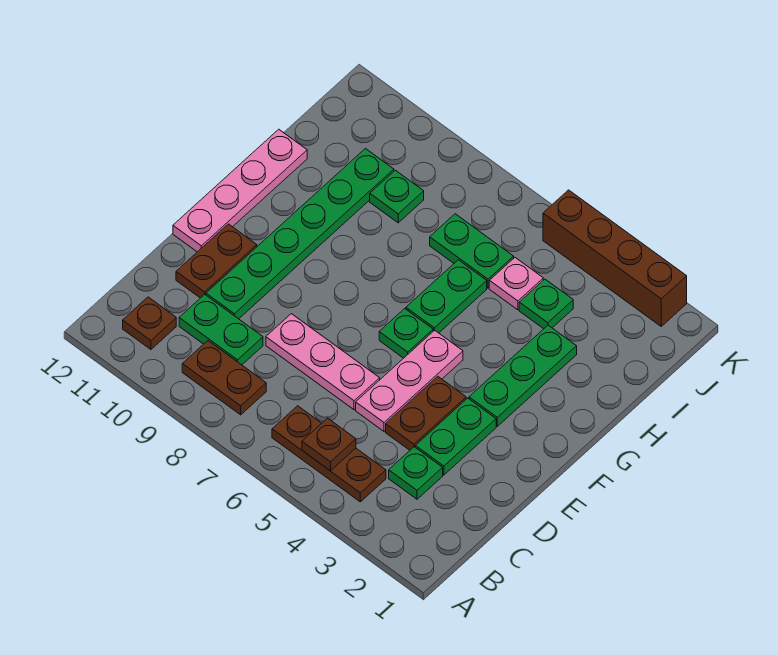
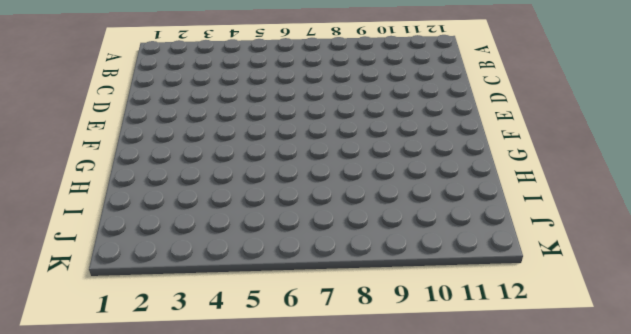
none -> brown 1x3 plate [272,406,386,502]
none -> brown 1x2 plate [182,341,266,415]
none -> brown 1x1 plate [123,297,176,349]

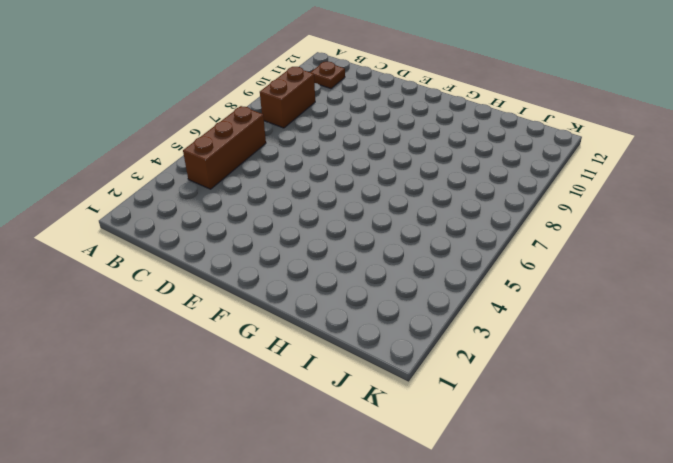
brown 1x3 brick [183,106,266,189] -> brown 1x3 plate [272,406,386,502]
brown 1x2 brick [260,67,315,128] -> brown 1x2 plate [182,341,266,415]
none -> green 1x1 plate [389,447,443,499]
none -> green 1x2 plate [179,294,263,365]
none -> green 1x2 plate [415,398,496,475]

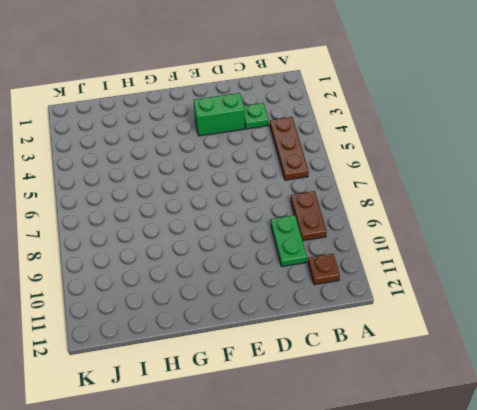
green 1x2 brick [194,93,245,136] -> green 1x2 plate [415,398,496,475]
none -> brown 1x2 plate [386,376,466,450]
none -> pink 1x3 plate [356,330,463,431]
none -> pink 1x3 plate [266,314,380,410]

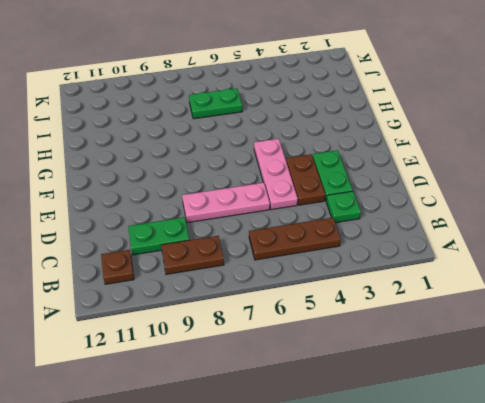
none -> green 1x6 plate [206,149,394,319]
none -> brown 1x2 plate [176,224,257,298]
none -> pink 1x4 plate [173,129,307,252]

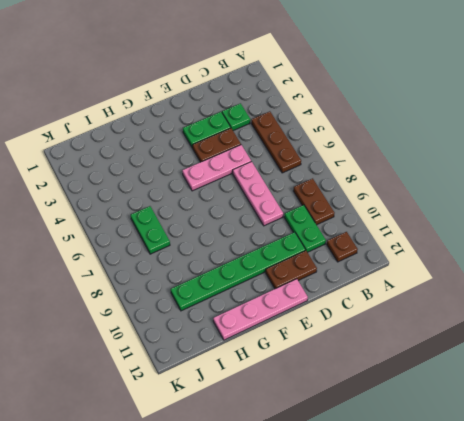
none -> green 1x3 plate [469,325,577,426]
none -> green 1x1 plate [379,309,433,358]
none -> green 1x2 plate [406,260,487,333]

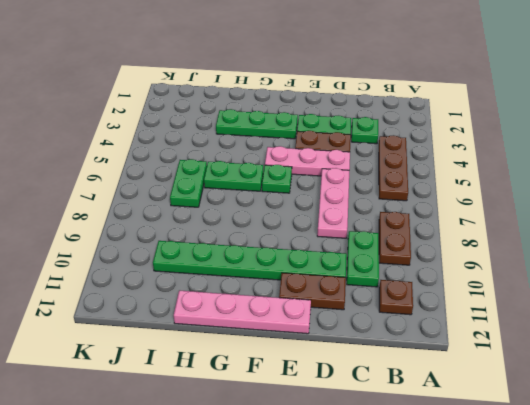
none -> green 1x1 plate [519,279,573,329]
none -> pink 1x1 plate [489,258,543,310]
none -> green 1x1 plate [370,170,424,223]

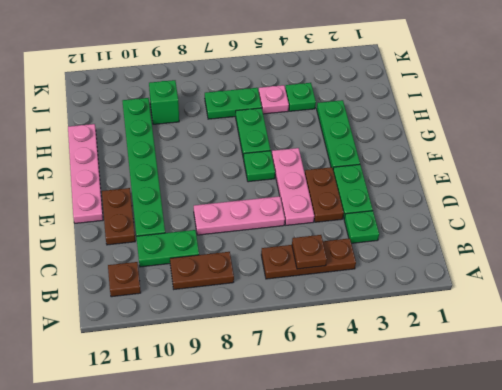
green 1x1 brick [149,80,179,124] -> green 1x1 plate [370,170,424,223]
none -> brown 1x4 brick [543,190,687,326]

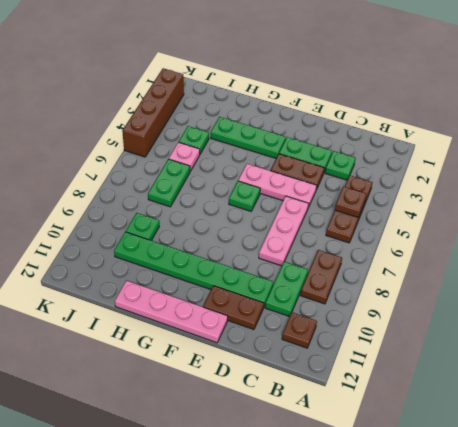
none -> green 1x2 plate [406,260,487,333]

